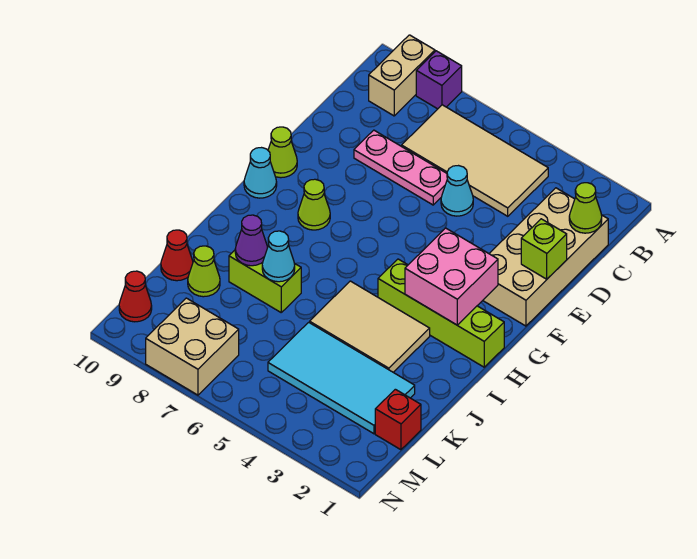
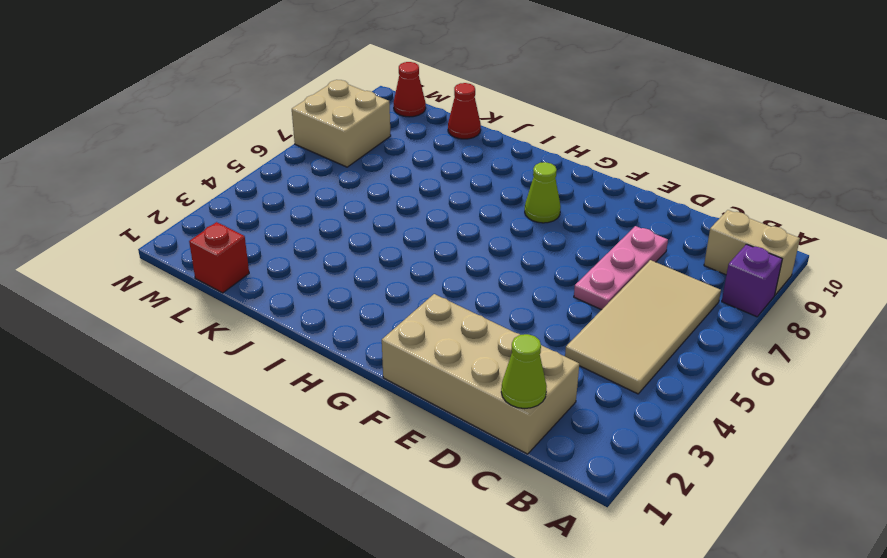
none -> cyan 1x1 cone [441,166,473,216]
none -> lime 1x1 cone [268,127,297,178]
none -> cyan 1x1 cone [244,148,277,198]

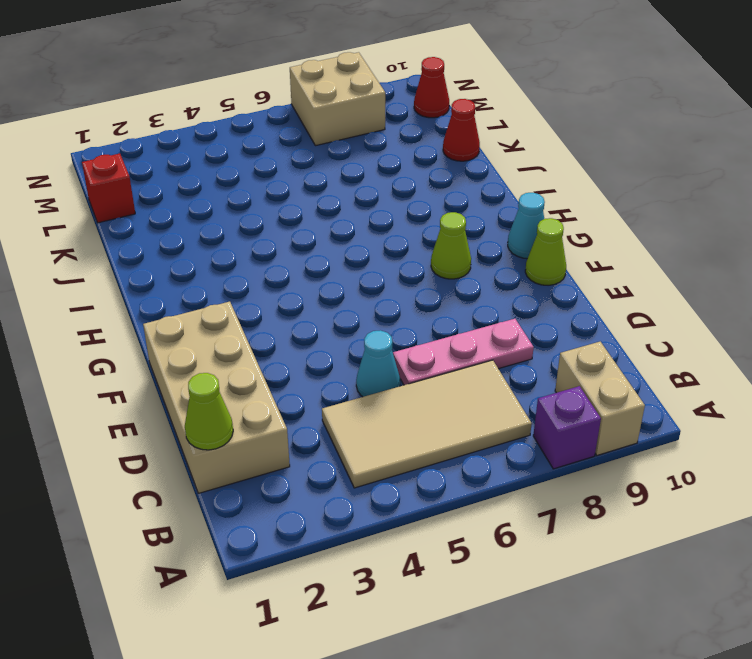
none -> lime 1x4 brick [378,259,504,367]
none -> tan 2x3 tile [310,281,430,372]
none -> lime 1x2 brick [229,250,301,312]

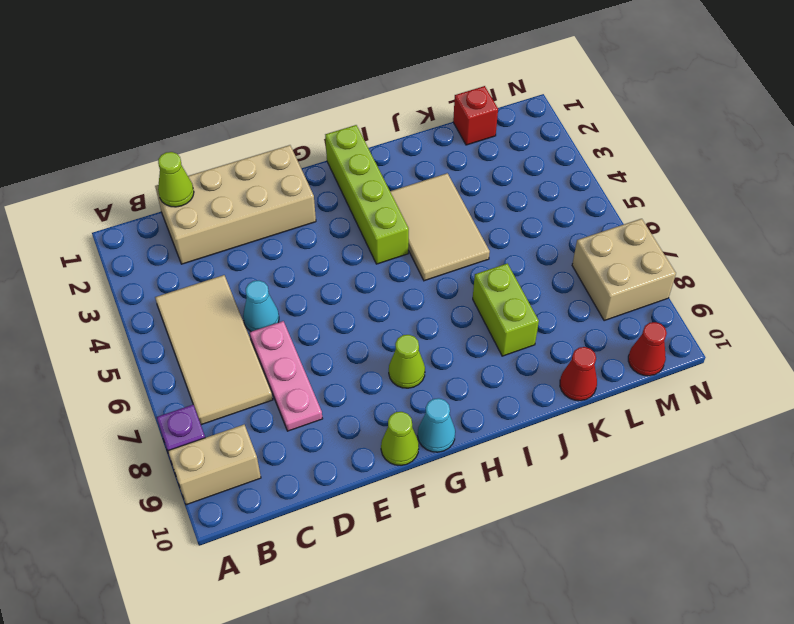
none -> cyan 2x4 tile [268,322,415,434]
none -> lime 1x1 cone [188,246,220,297]
none -> lime 1x1 brick [521,219,567,279]

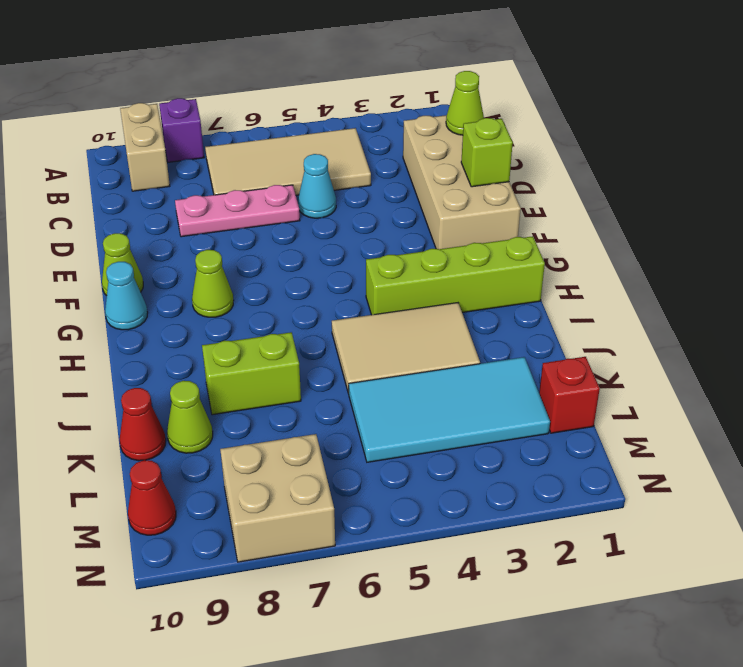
none -> pink 2x2 brick [405,228,498,325]
none -> cyan 1x1 cone [262,231,295,282]
none -> purple 1x1 cone [235,215,268,266]

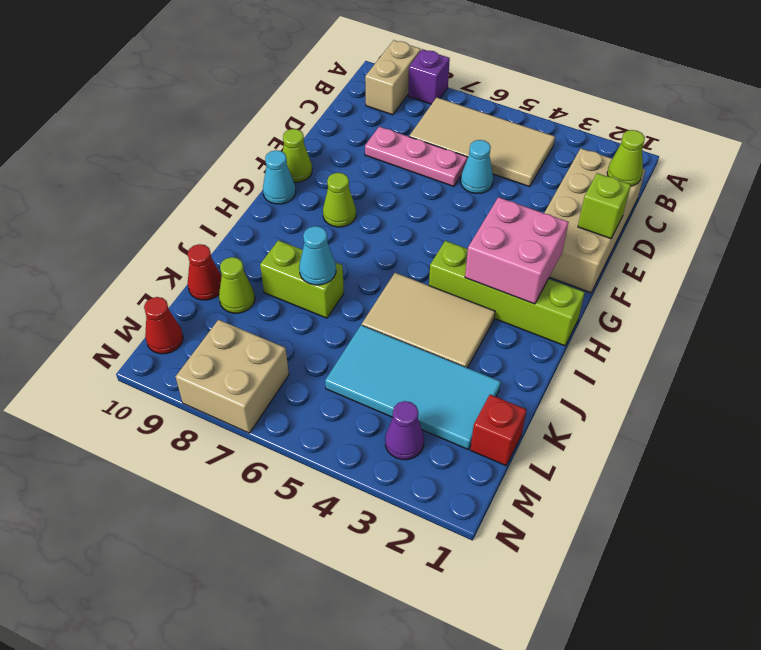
purple 1x1 cone [385,401,424,460] -> purple 1x1 cone moved to [235,215,268,266]

